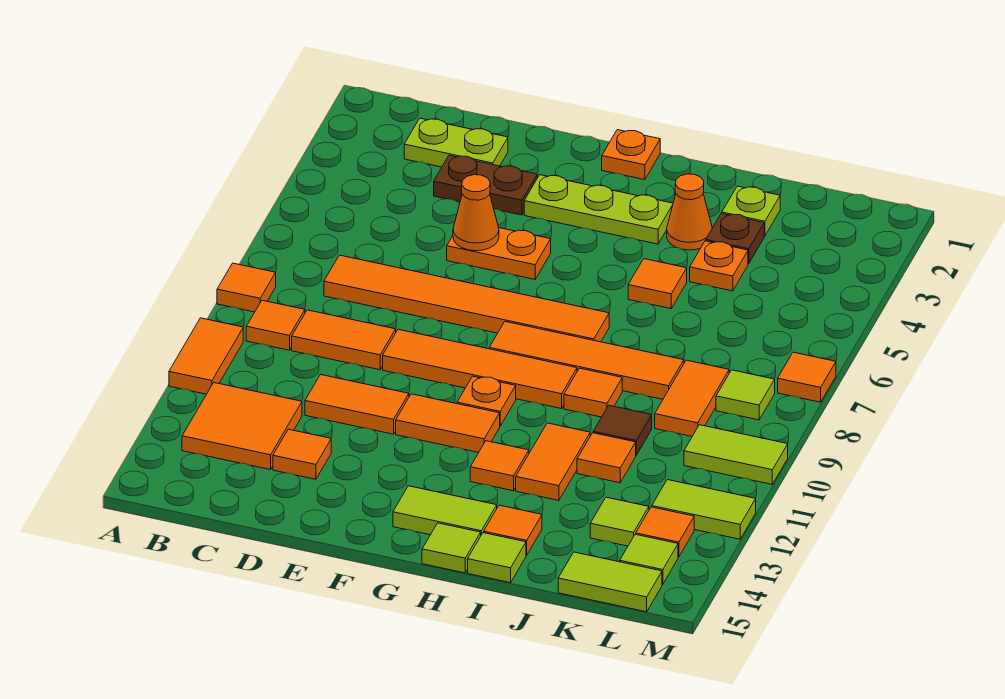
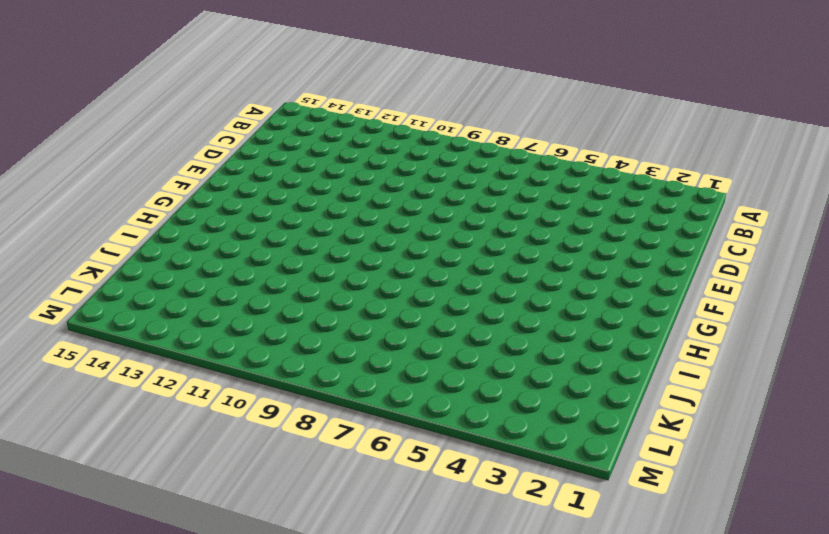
none -> orange 1x1 tile [217,263,276,312]
none -> orange 1x2 tile [169,318,243,394]
none -> orange 1x1 tile [246,300,305,350]
none -> orange 2x2 tile [182,383,302,470]

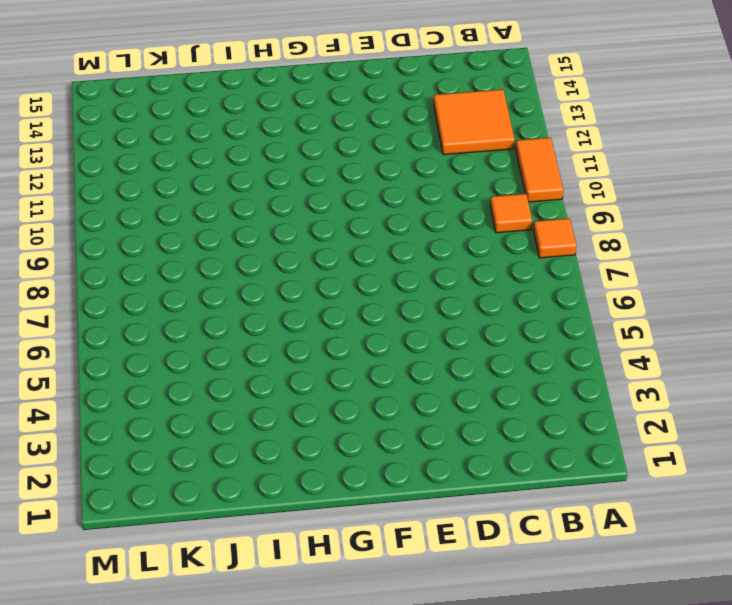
none -> lime 1x2 plate [404,118,508,167]
none -> orange 1x6 tile [324,255,609,342]
none -> orange 1x2 tile [292,310,396,370]
none -> brown 1x2 plate [434,155,537,215]

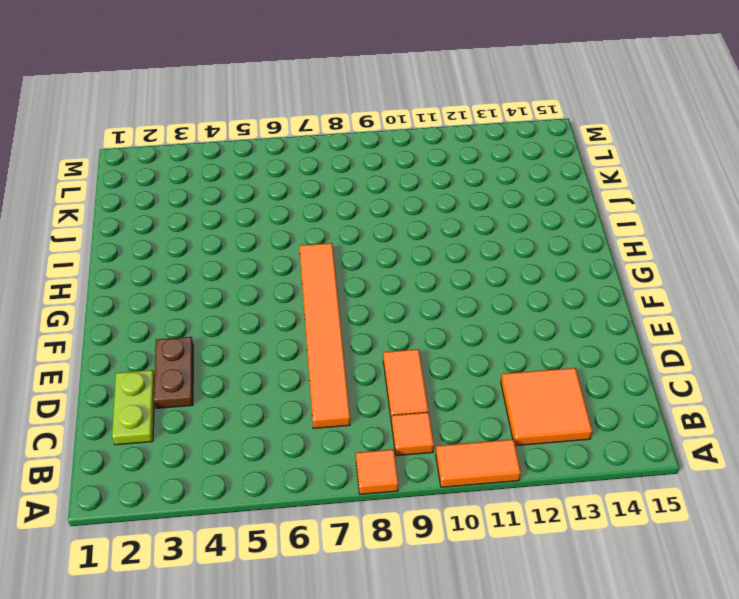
none -> orange 1x2 tile [305,375,409,434]
none -> orange 1x1 tile [273,429,331,479]
none -> orange 1x2 plate [447,228,551,279]
none -> orange 1x4 tile [383,329,577,409]

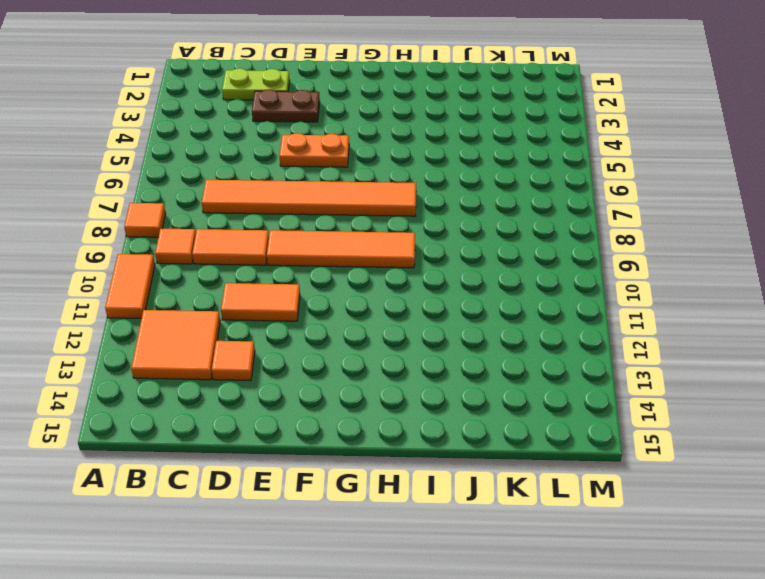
none -> lime 1x3 plate [524,175,673,244]
none -> orange 1x2 tile [396,394,500,453]
none -> orange 1x1 plate [602,130,660,180]
none -> orange 1x4 tile [489,322,684,399]

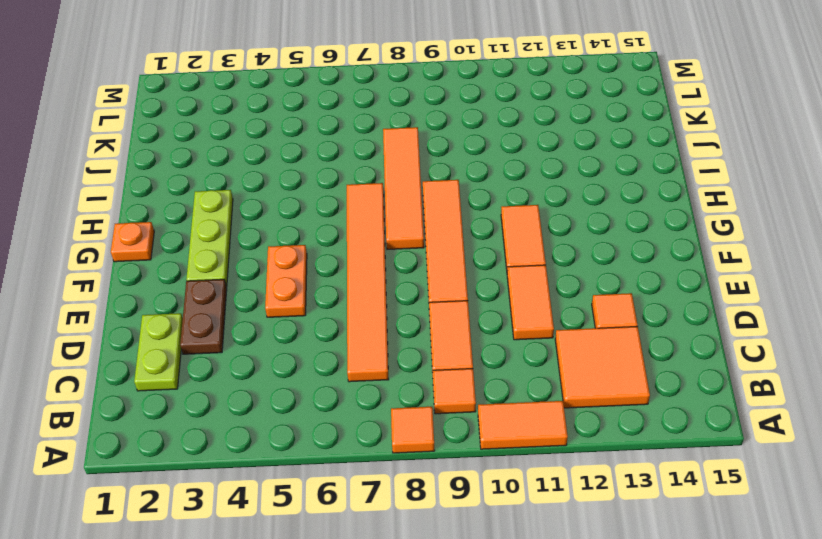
none -> orange 1x1 plate [457,376,516,426]
none -> lime 1x2 tile [393,486,497,535]
none -> orange 1x1 tile [470,441,529,491]
none -> lime 1x1 tile [422,523,481,573]

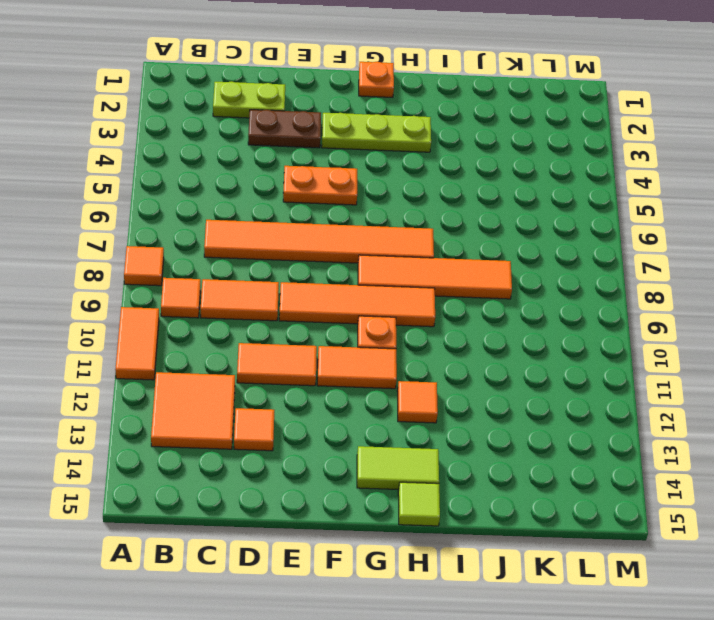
none -> orange 1x1 cone [667,174,712,250]
none -> orange 1x1 tile [628,259,687,309]
none -> orange 1x1 tile [564,368,622,417]
none -> orange 1x2 tile [516,423,590,501]

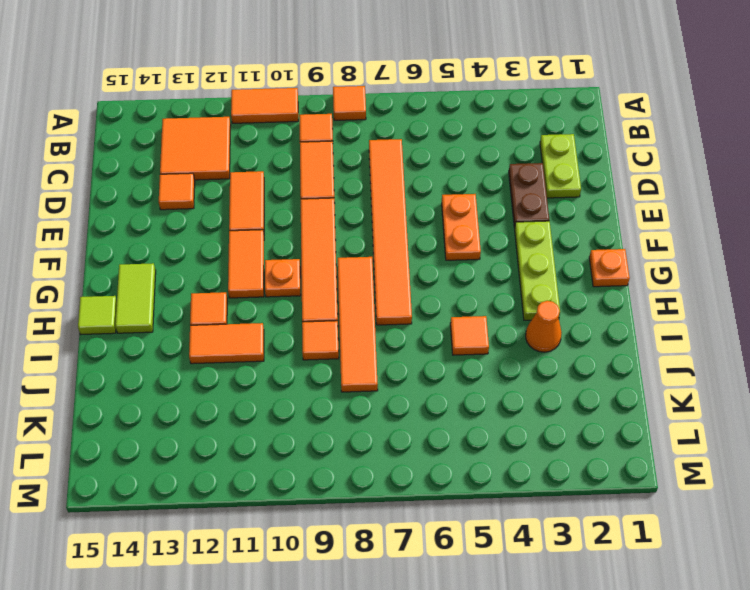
none -> orange 1x1 tile [484,505,542,555]
none -> lime 1x1 tile [468,533,526,583]
none -> lime 1x1 plate [722,186,780,236]
none -> brown 1x1 plate [706,213,764,264]

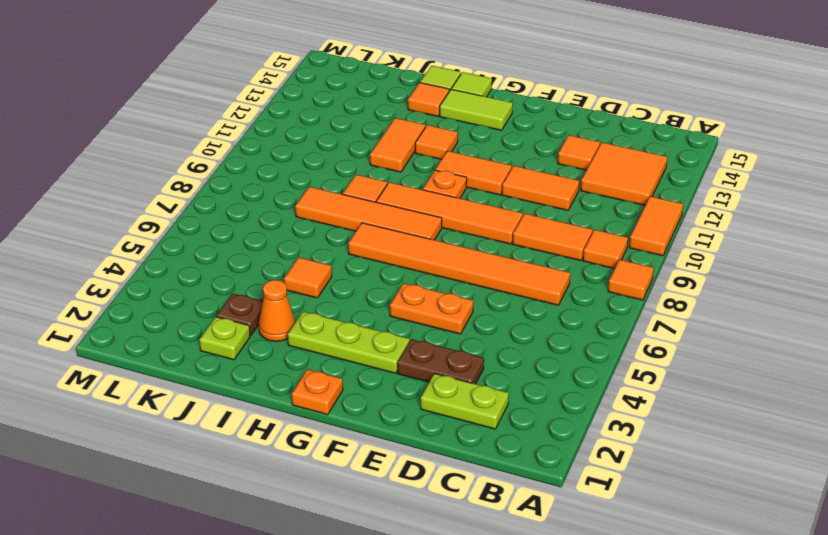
none -> orange 1x1 plate [690,241,748,291]
none -> brown 1x1 tile [593,405,652,455]
none -> orange 1x1 tile [577,433,636,483]
none -> orange 1x2 tile [655,360,729,436]

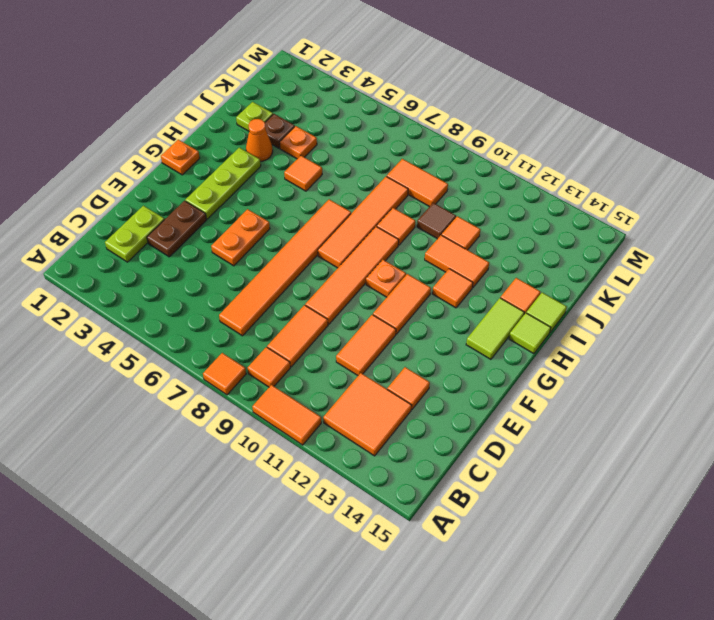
none -> lime 1x1 tile [590,497,649,546]
none -> lime 1x2 tile [558,552,662,612]
none -> lime 1x1 tile [716,370,775,420]
none -> lime 1x2 tile [684,425,788,484]

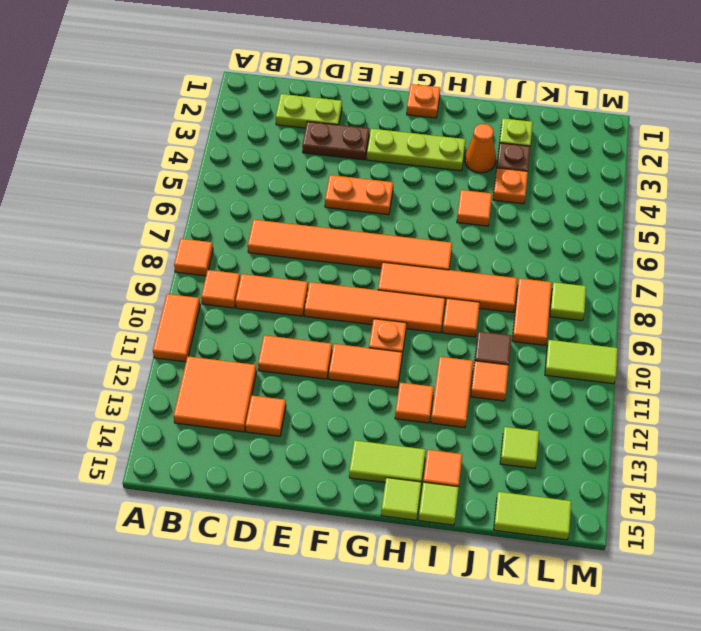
none -> lime 1x2 tile [652,480,756,539]
none -> orange 1x1 tile [636,507,694,557]
none -> lime 1x1 tile [620,534,678,584]
none -> orange 1x1 tile [778,352,836,402]

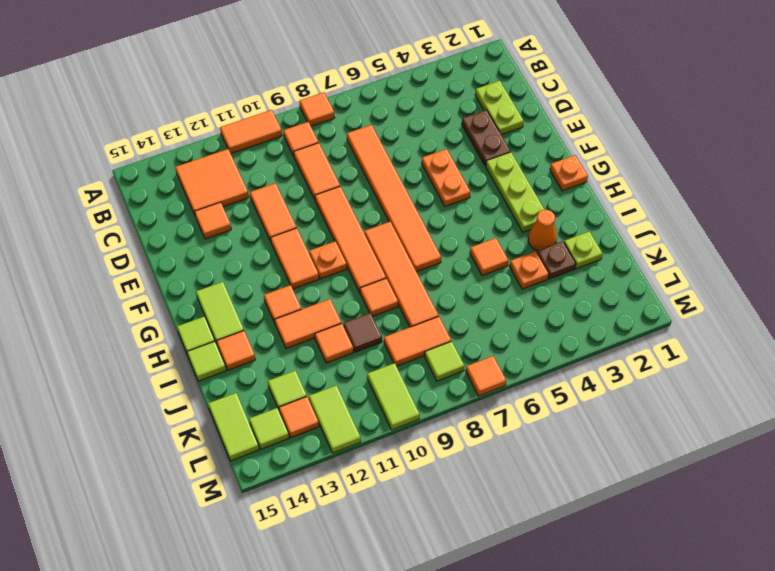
none -> orange 1x1 cone [453,175,499,251]

